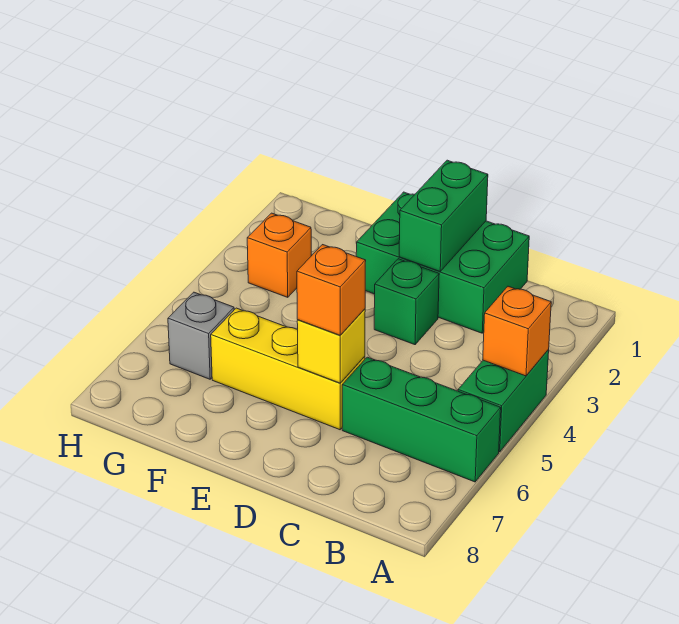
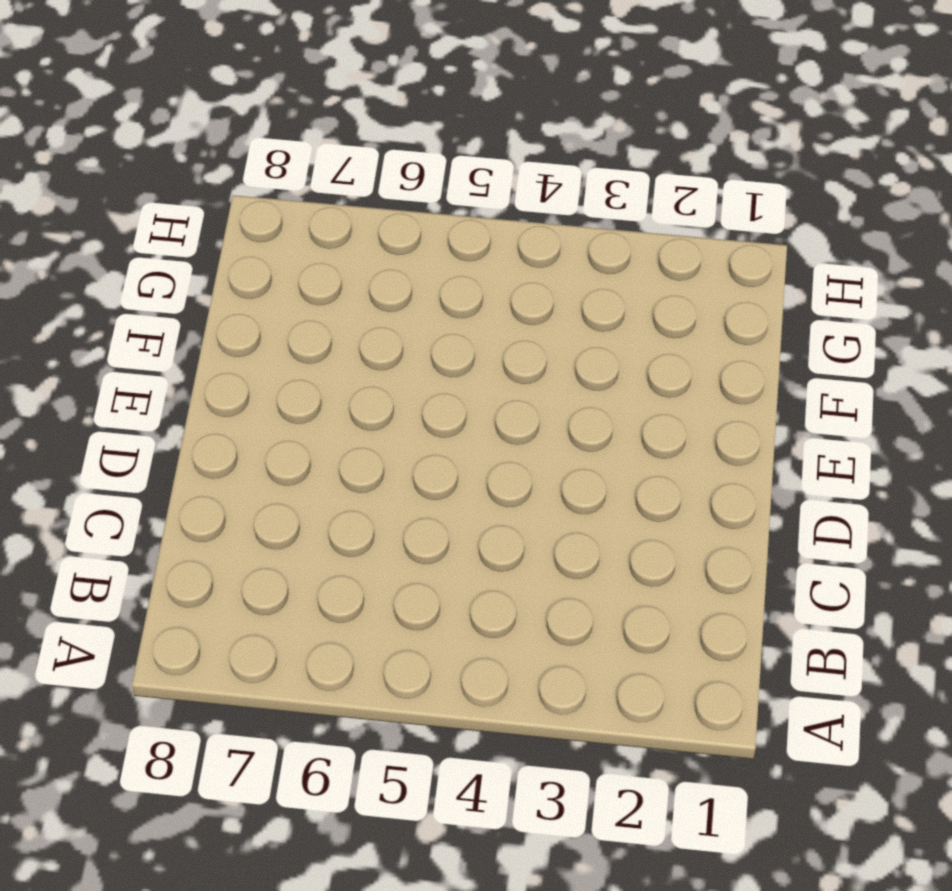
none -> green 1x2 brick [458,350,549,452]
none -> green 1x3 brick [342,357,501,482]

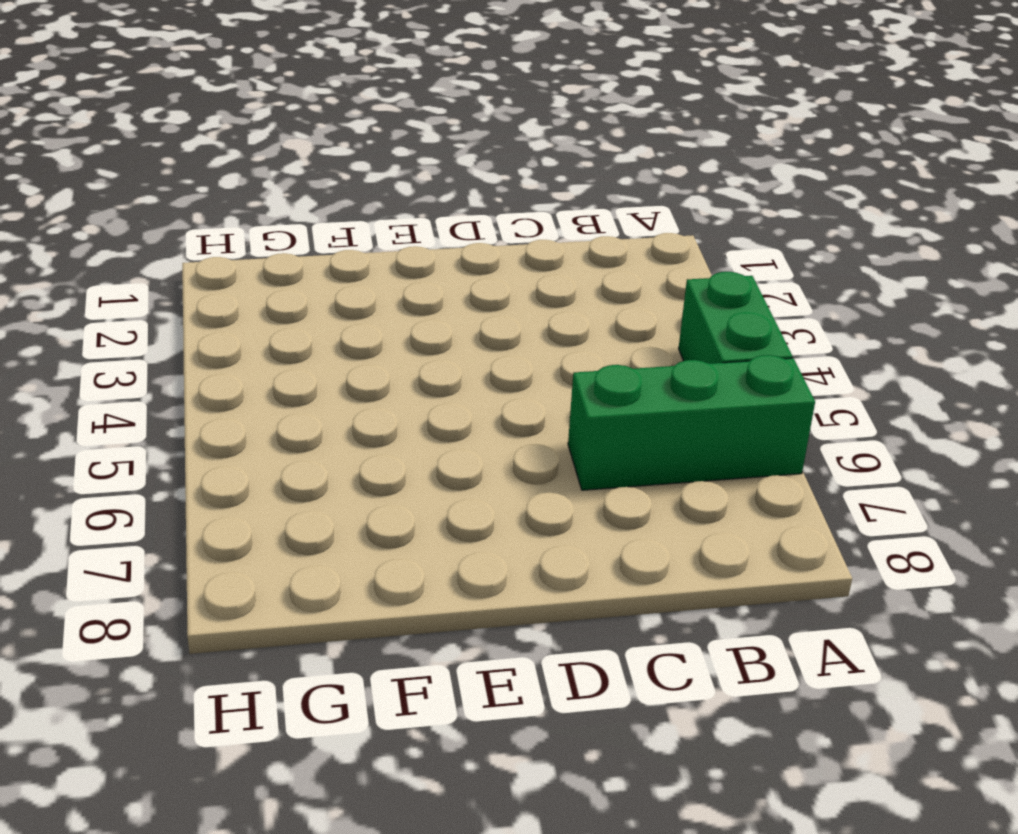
none -> green 2x3 brick [356,192,529,333]
none -> green 1x1 brick [374,259,439,345]

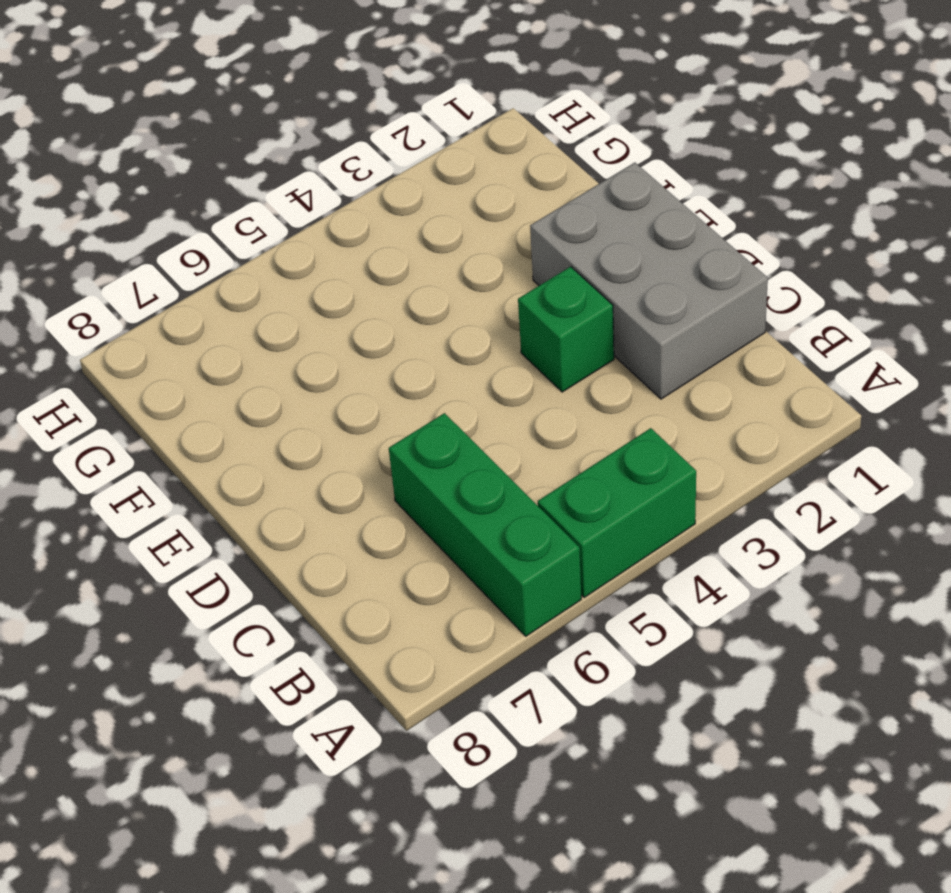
grey 2x3 brick [530,163,768,399] -> green 2x3 brick [356,192,529,333]
none -> yellow 1x3 brick [211,308,365,430]
none -> orange 1x1 brick [247,213,311,297]

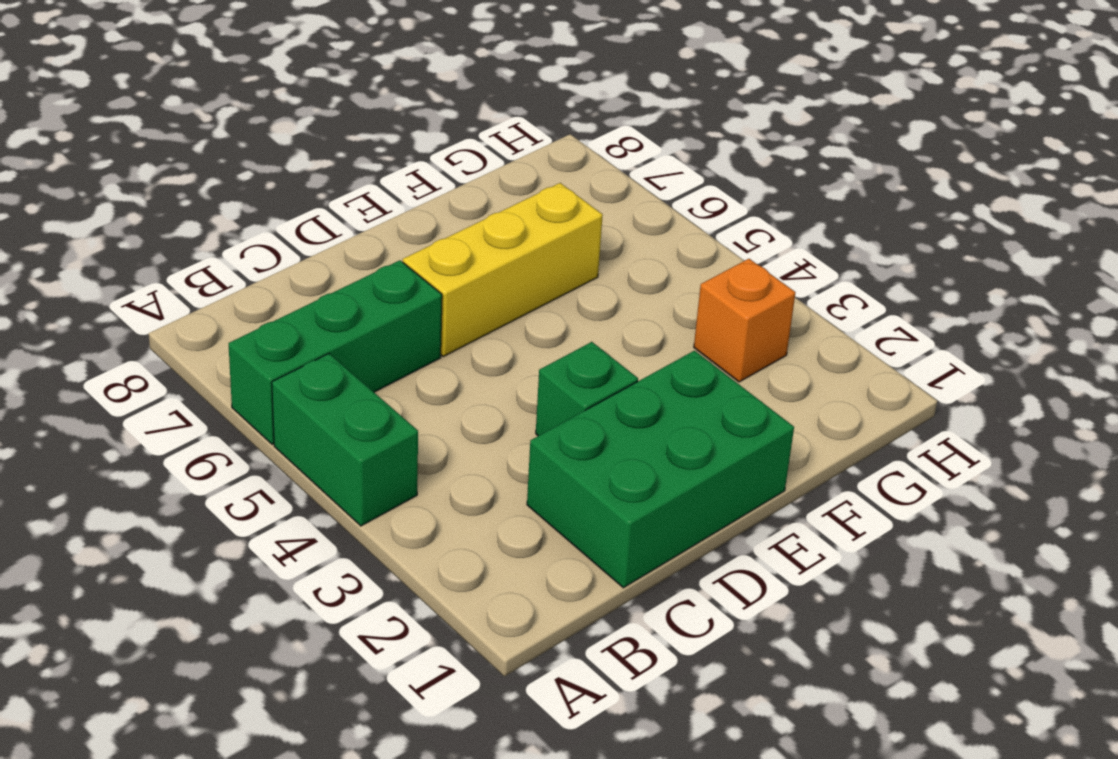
none -> grey 1x1 brick [168,292,234,379]
none -> orange 1x1 brick [483,286,551,376]

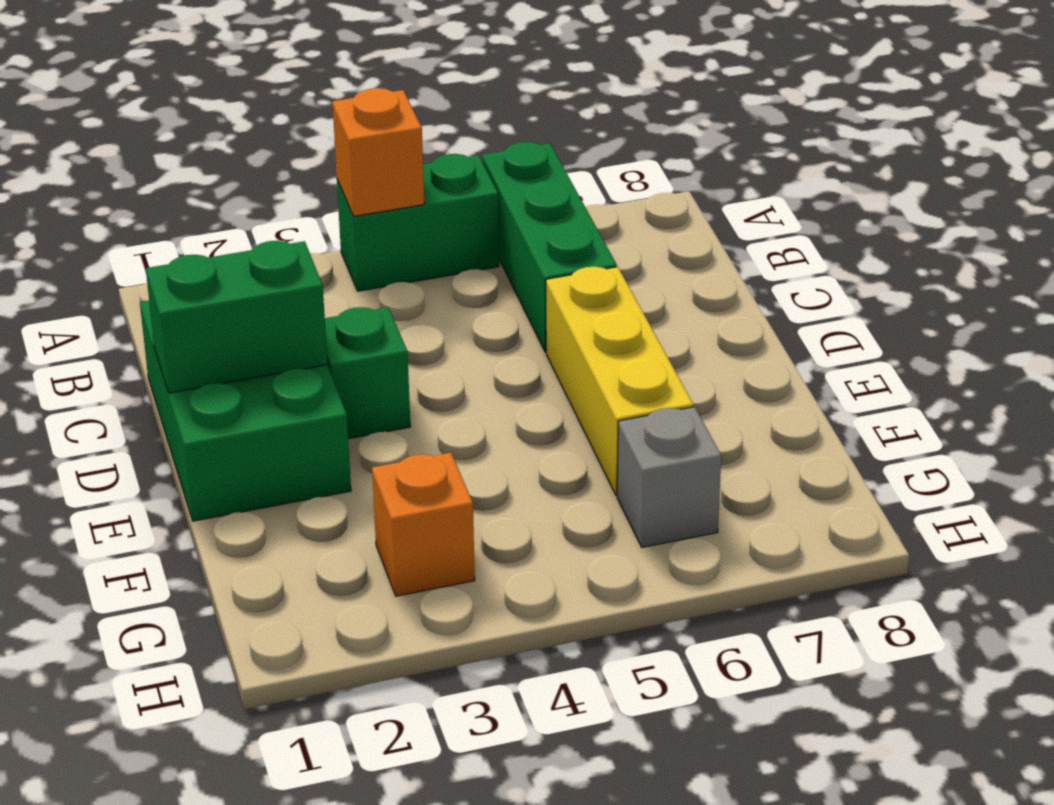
none -> yellow 1x1 brick [297,309,365,383]
none -> orange 1x1 brick [297,245,366,335]

